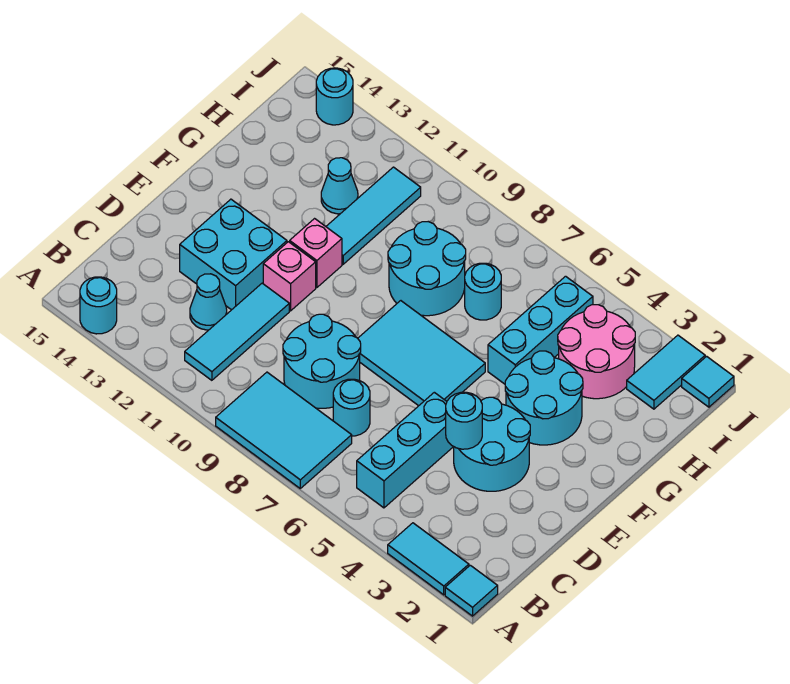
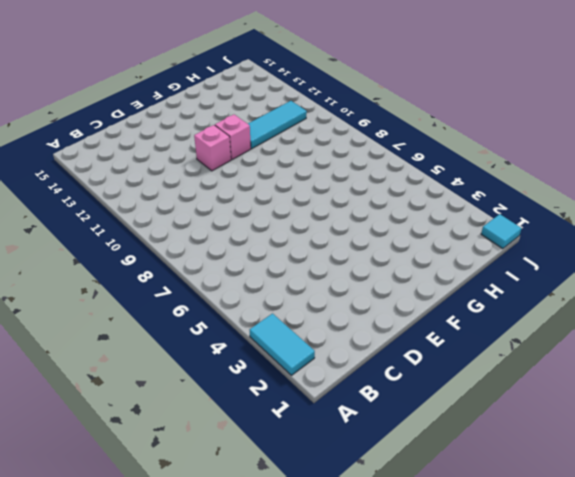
none -> cyan 1x1 tile [445,565,498,616]
none -> cyan 2x3 tile [216,372,352,488]
none -> cyan 1x1 round brick [80,277,117,334]

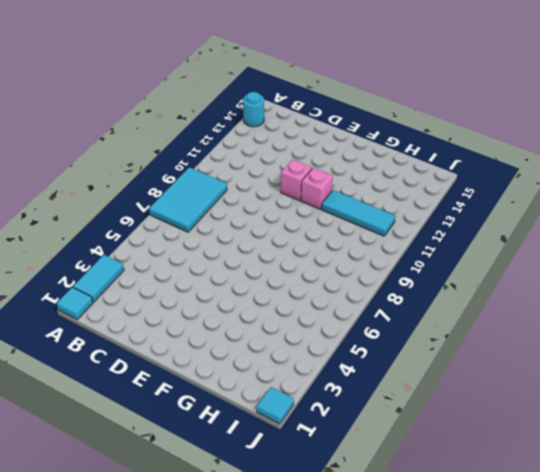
none -> cyan 1x3 brick [357,392,453,508]
none -> cyan 1x3 tile [185,283,289,380]
none -> cyan 1x1 round brick [333,379,370,436]

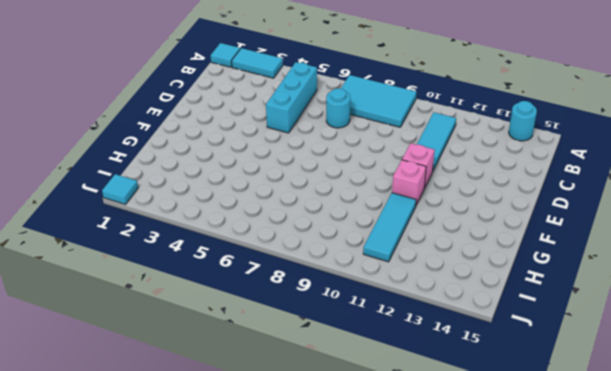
none -> cyan 2x2 round brick [283,314,361,408]
none -> cyan 1x1 cone [190,274,227,330]
none -> cyan 2x2 round brick [454,397,530,491]

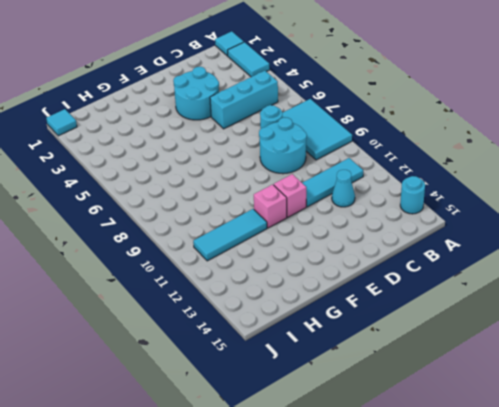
none -> cyan 2x2 brick [180,199,287,310]
none -> cyan 2x3 tile [358,301,485,406]
none -> cyan 2x2 round brick [505,351,583,445]

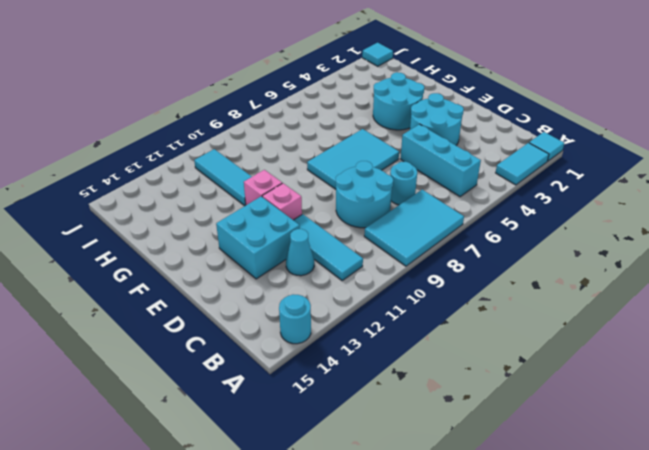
none -> cyan 1x3 brick [488,276,593,384]
none -> cyan 2x2 round brick [388,222,466,316]
none -> pink 2x2 round brick [558,305,635,399]

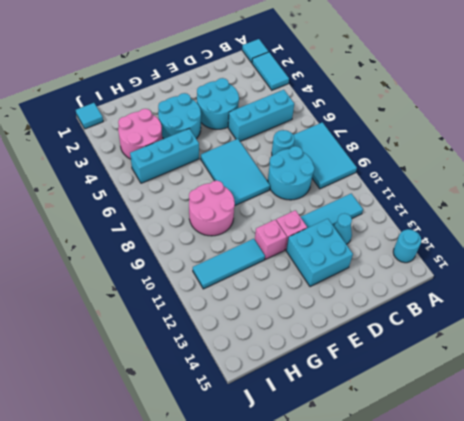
pink 2x2 round brick [189,181,235,236] -> cyan 2x2 round brick [388,222,466,316]
none -> cyan 1x1 round brick [465,263,501,320]
none -> cyan 1x1 cone [321,158,358,214]
none -> cyan 1x2 tile [627,335,705,409]

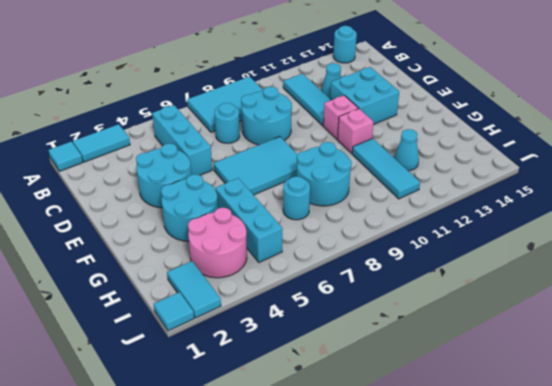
none -> cyan 1x1 round brick [316,68,353,125]
none -> cyan 1x1 round brick [446,392,482,449]

